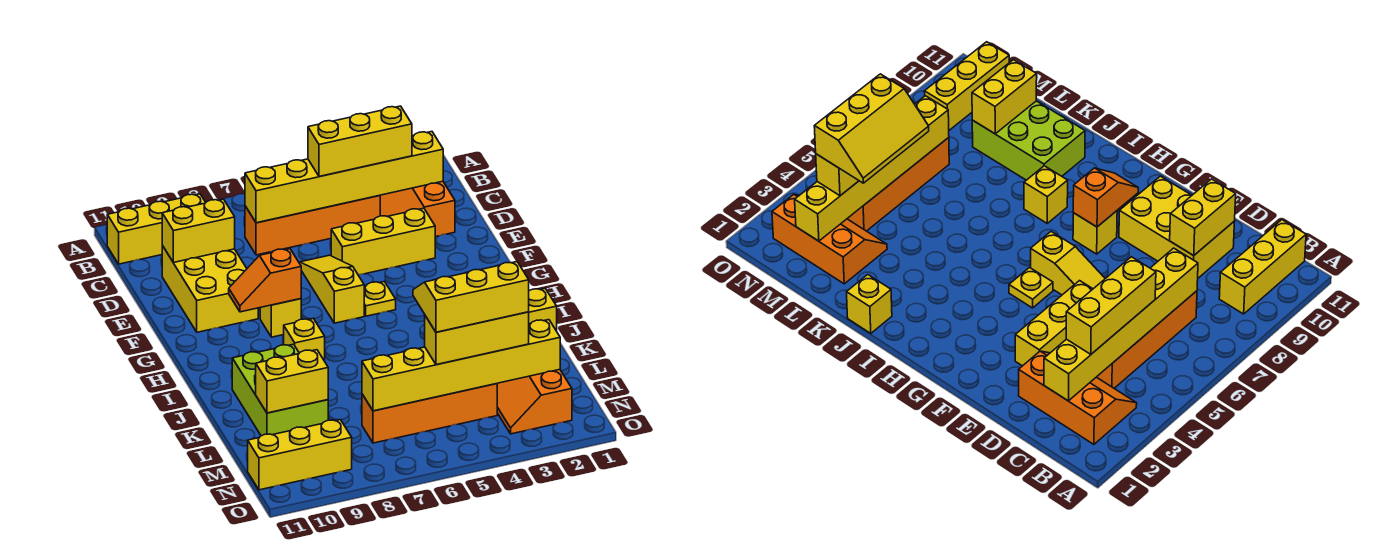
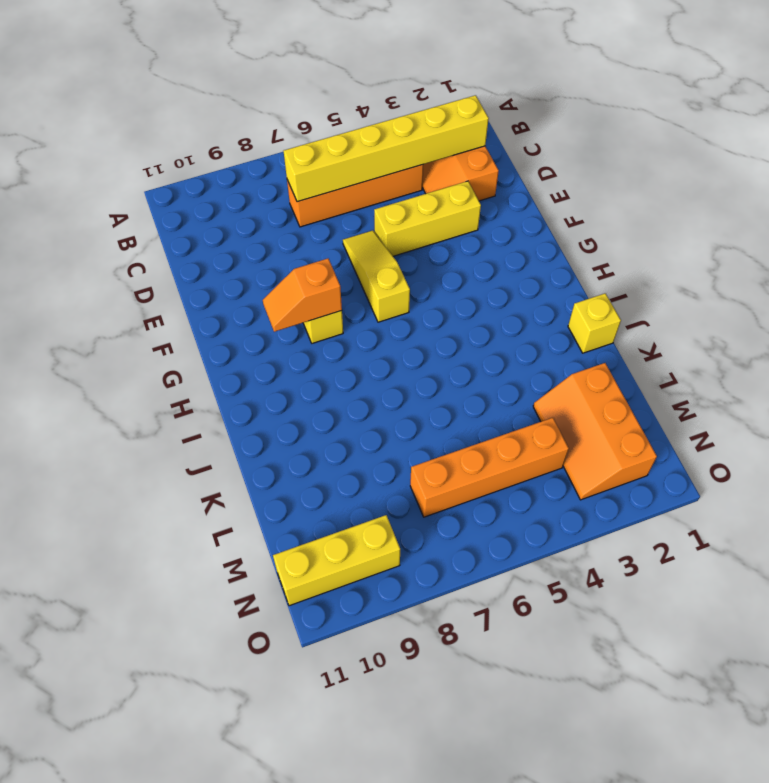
none -> yellow 1x3 brick [107,194,206,264]
none -> yellow 2x3 brick [162,246,258,332]
none -> yellow 1x1 plate [364,281,396,316]

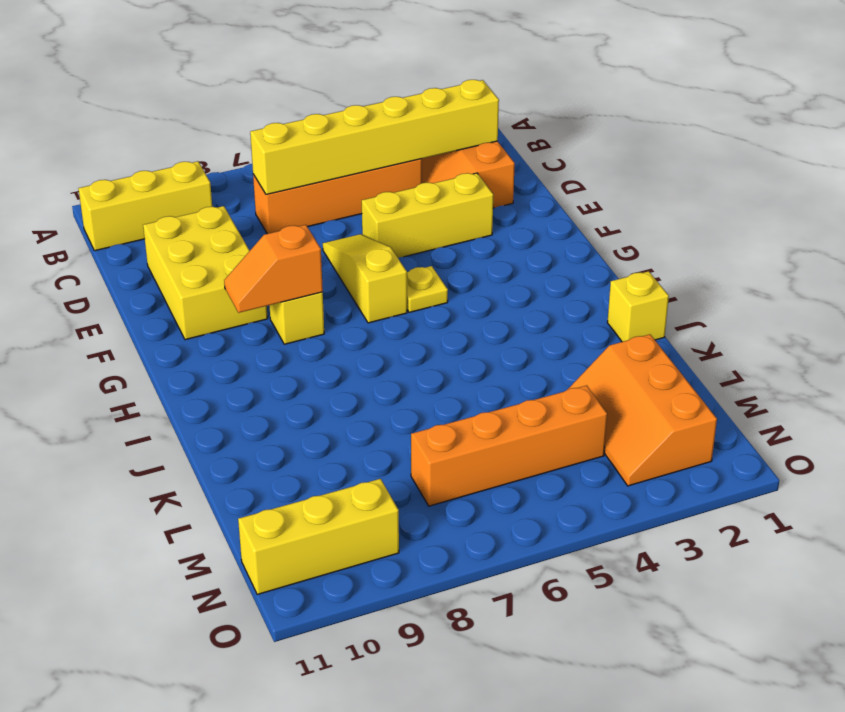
none -> yellow 1x1 brick [284,318,325,361]
none -> lime 2x3 brick [232,344,328,436]
none -> yellow 1x2 brick [162,199,235,263]

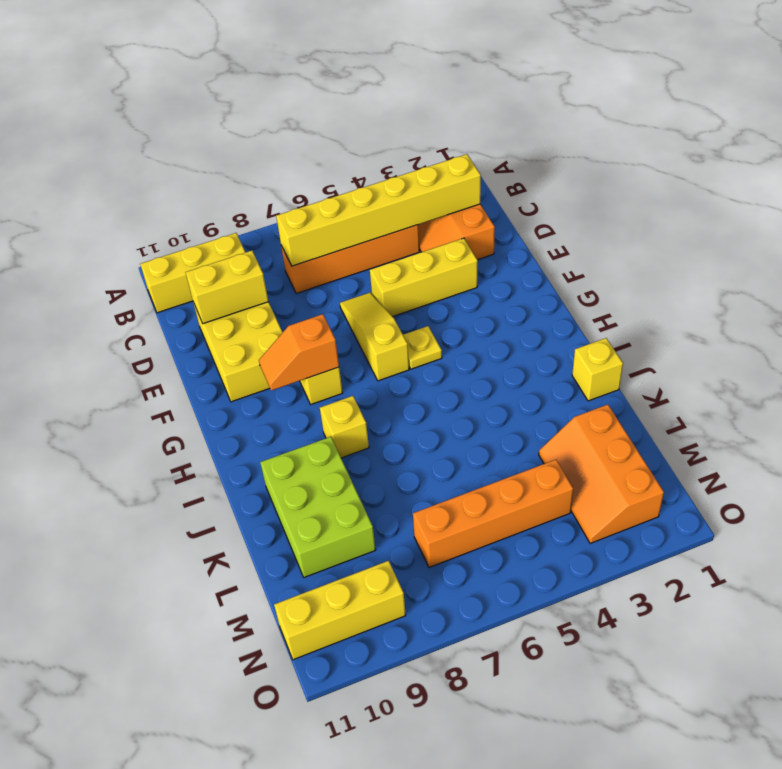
none -> yellow 1x2 brick [256,350,328,413]
none -> yellow 1x6 brick [362,320,560,411]
none -> yellow 1x3 brick [308,106,412,177]

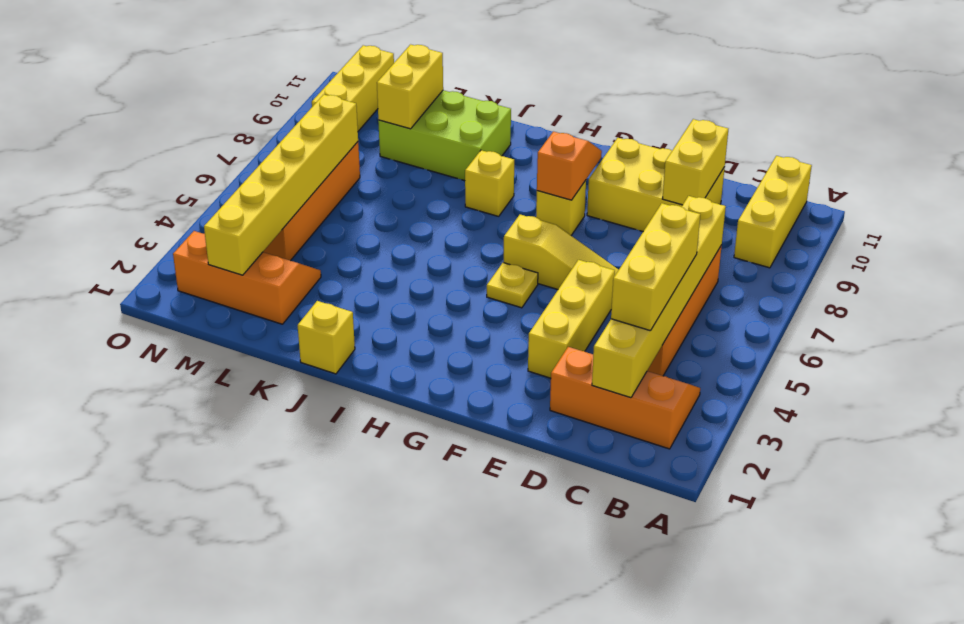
none -> yellow 1x3 brick [425,312,529,365]
none -> yellow 2x3 slope [413,262,529,332]

